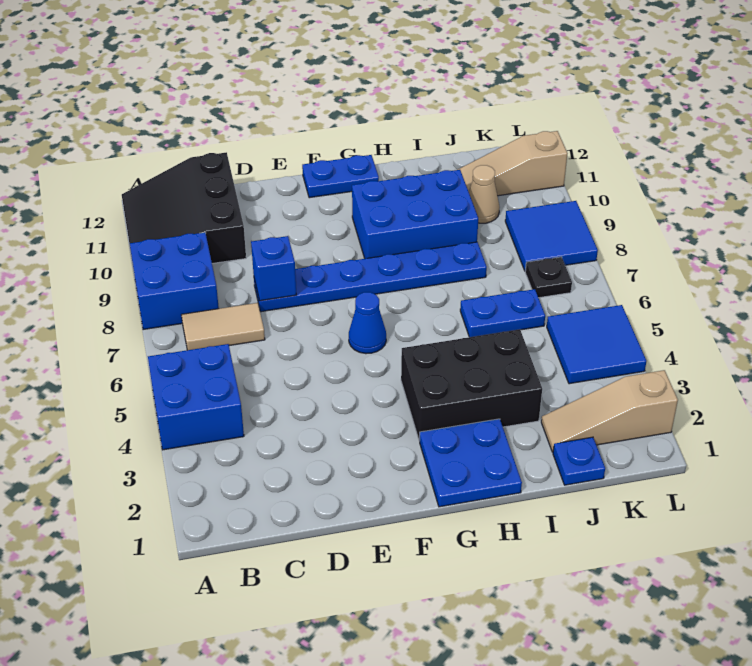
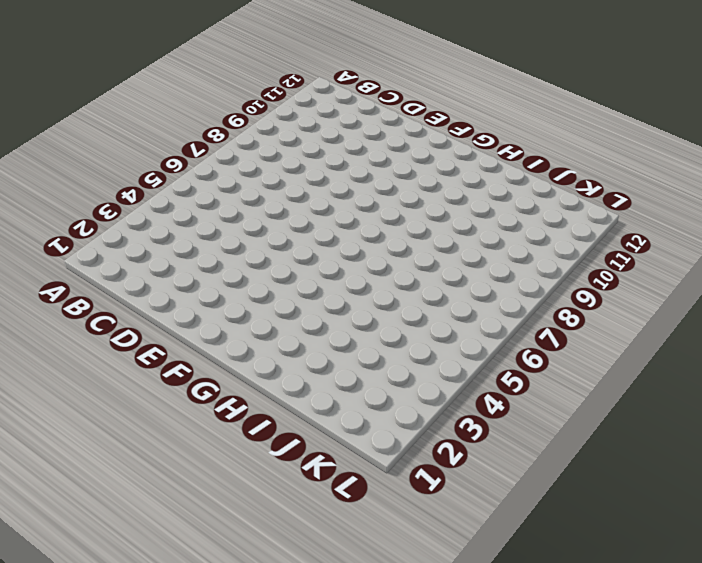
none -> blue 2x2 brick [148,344,244,450]
none -> blue 2x2 brick [130,232,219,330]
none -> black 3x3 slope [122,152,246,264]

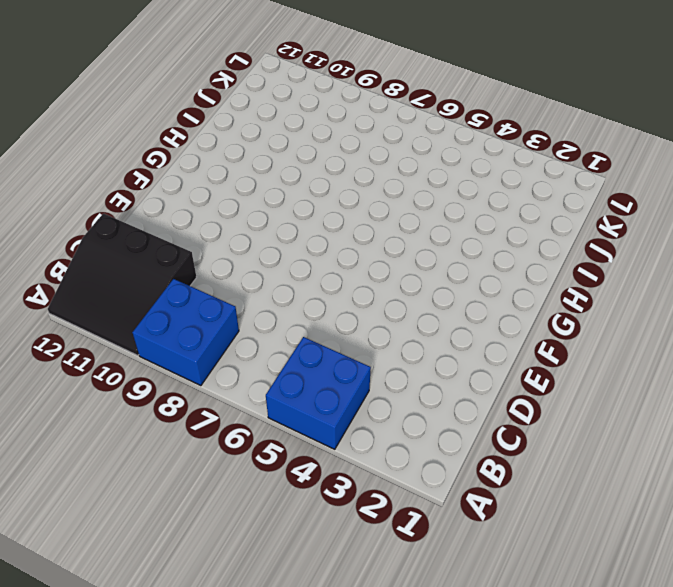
none -> tan 1x2 tile [182,303,265,350]
none -> blue 1x6 plate [254,242,487,312]
none -> blue 1x1 cone [349,292,386,354]

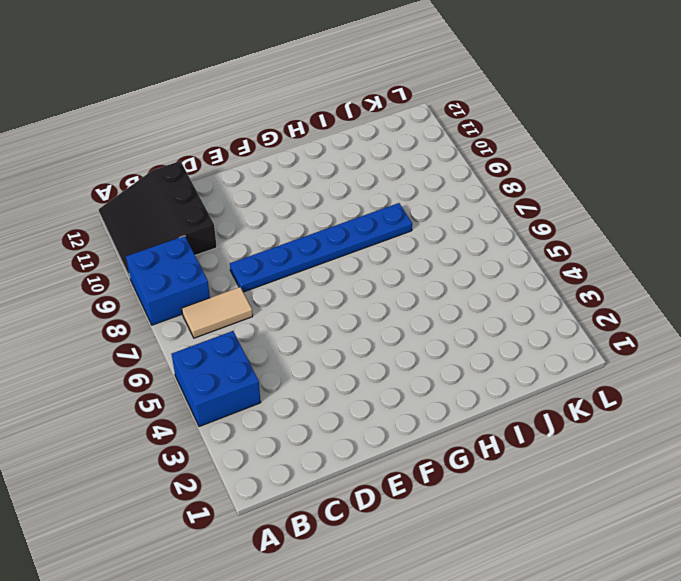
none -> blue 1x1 cone [349,292,386,354]
none -> blue 1x2 plate [302,155,379,198]
none -> blue 2x2 plate [420,419,522,507]

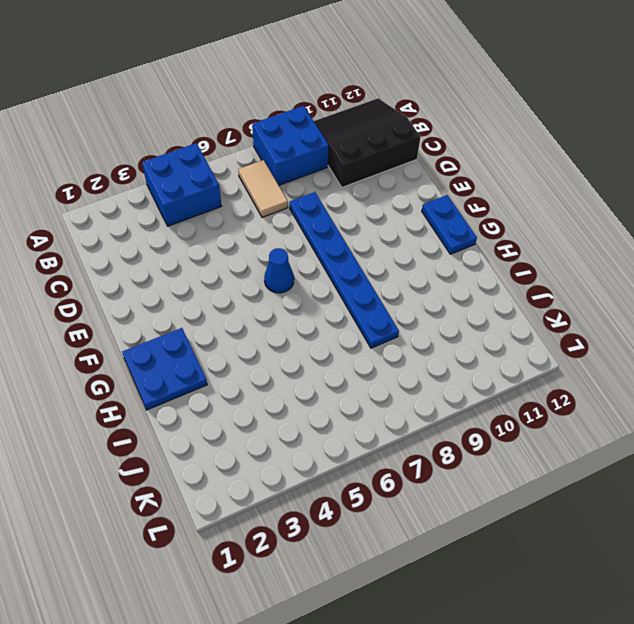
none -> black 2x3 brick [401,329,542,441]
none -> blue 2x3 brick [352,170,478,259]
none -> blue 1x2 plate [460,289,545,337]

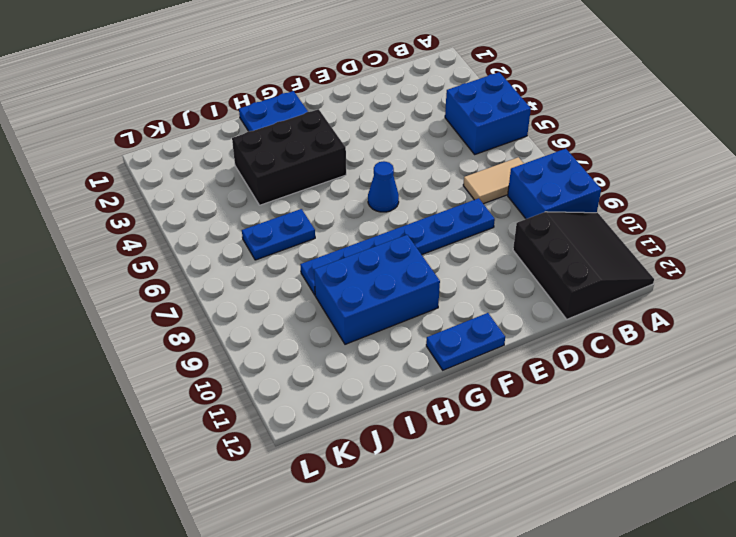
none -> blue 1x1 plate [553,437,605,485]
none -> tan 1x3 slope [541,370,678,452]
none -> tan 1x1 cone [469,165,500,223]

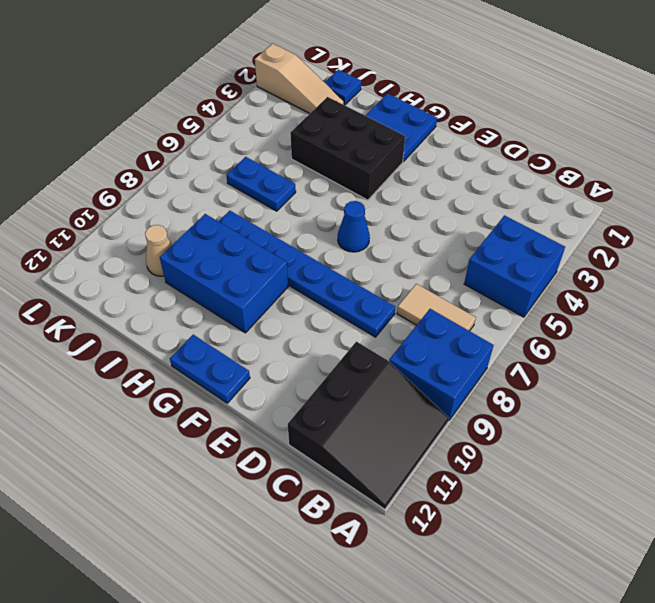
none -> tan 1x3 slope [457,131,568,196]
none -> blue 2x2 tile [547,305,646,384]
none -> black 1x1 plate [525,257,572,298]

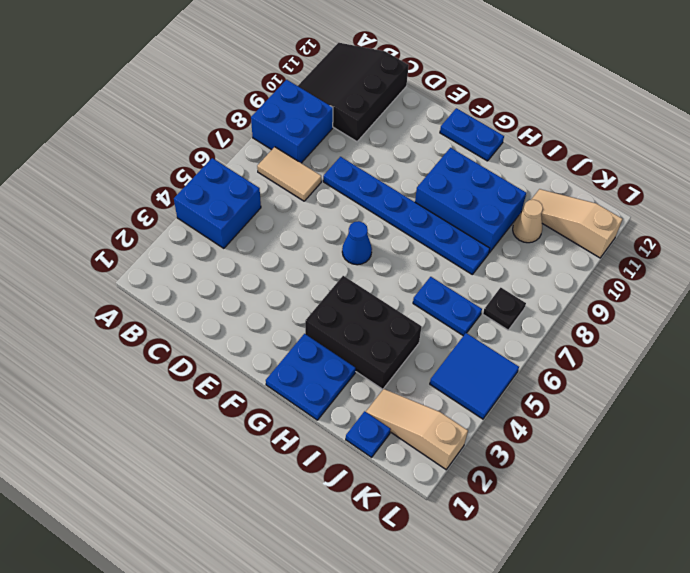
none -> blue 2x2 tile [505,201,598,271]
none -> blue 1x1 brick [251,236,296,301]

